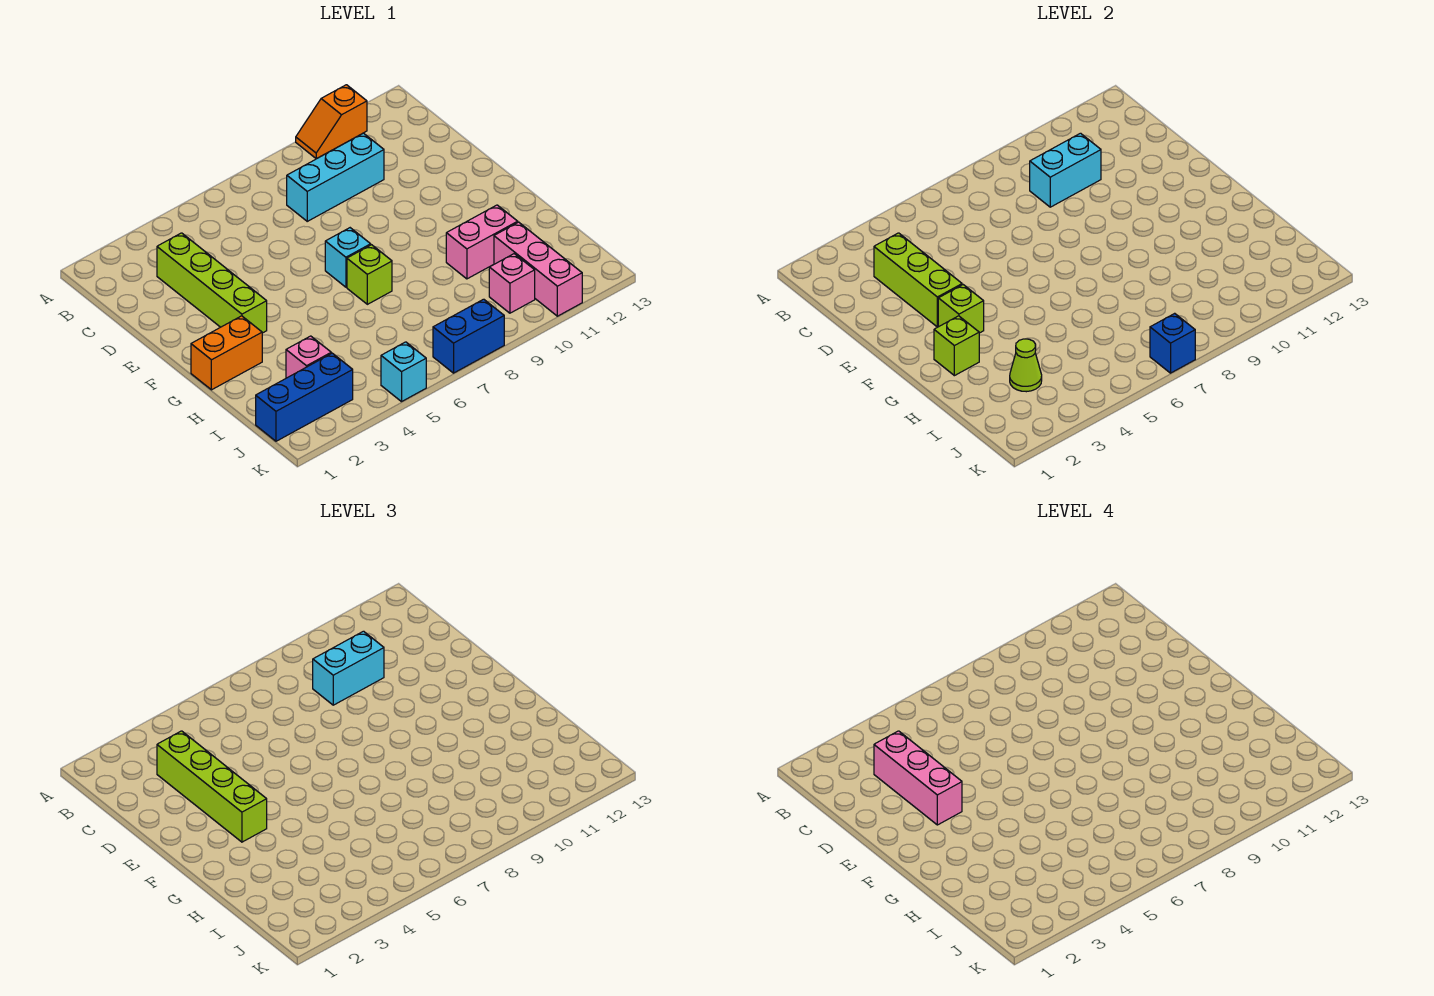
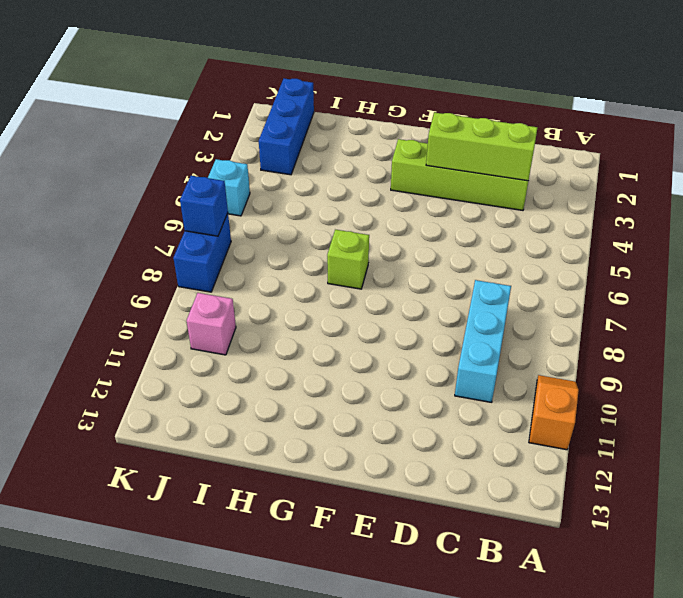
none -> cyan 1x1 brick [325,228,371,287]
none -> orange 1x2 brick [191,316,262,390]
none -> pink 1x2 brick [446,205,518,279]

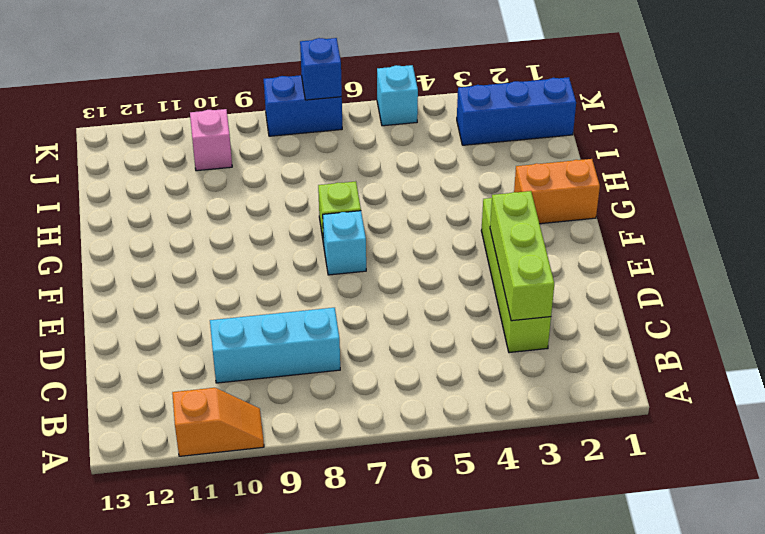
none -> pink 1x2 brick [446,205,518,279]
none -> pink 1x1 brick [286,336,331,378]
none -> pink 1x3 brick [494,222,582,316]

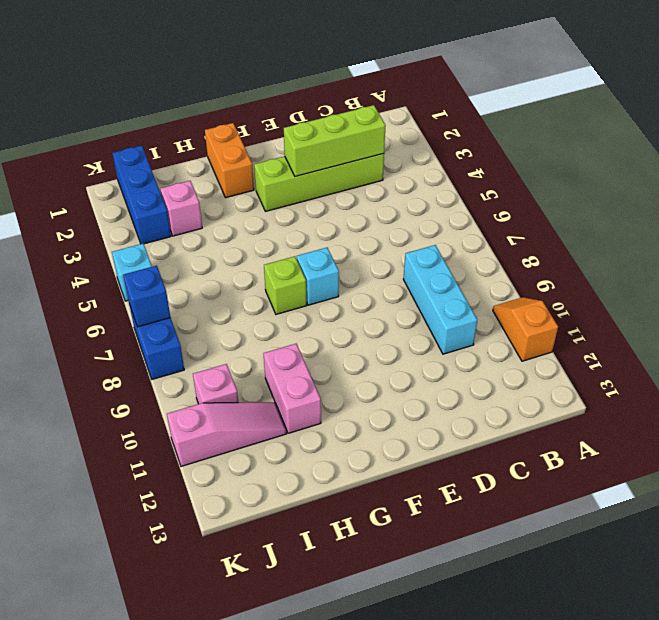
pink 1x3 slope [167,402,286,466] -> pink 1x3 brick [494,222,582,316]
none -> cyan 1x2 brick [1030,133,1101,207]
none -> lime 1x1 brick [938,285,984,333]
none -> lime 1x1 brick [934,316,979,376]

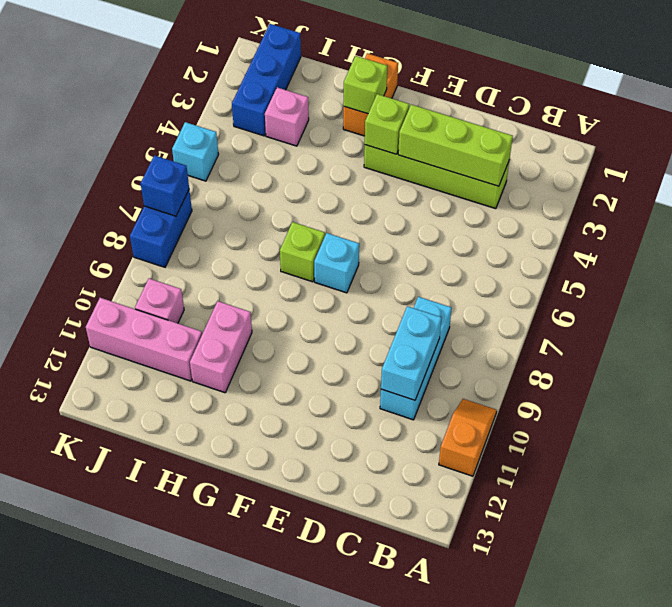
none -> lime 1x1 cone [1010,339,1042,392]
none -> lime 1x4 brick [157,731,267,842]
none -> cyan 1x2 brick [313,631,384,705]

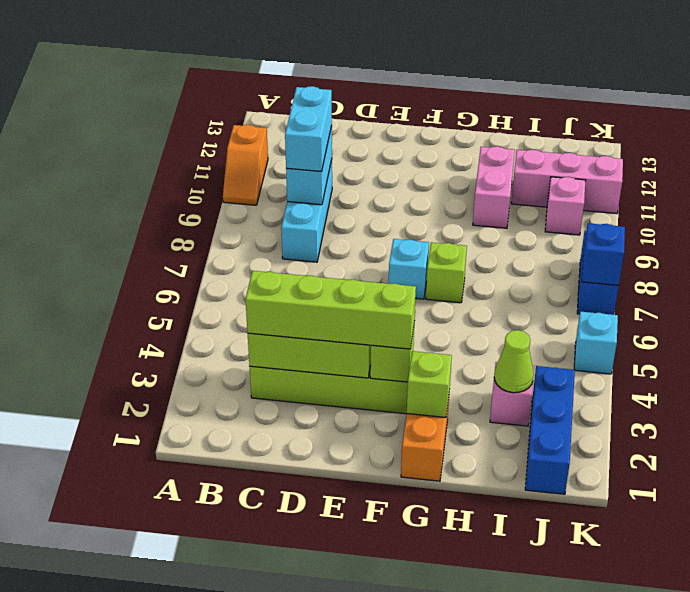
none -> pink 1x3 brick [874,731,962,825]

